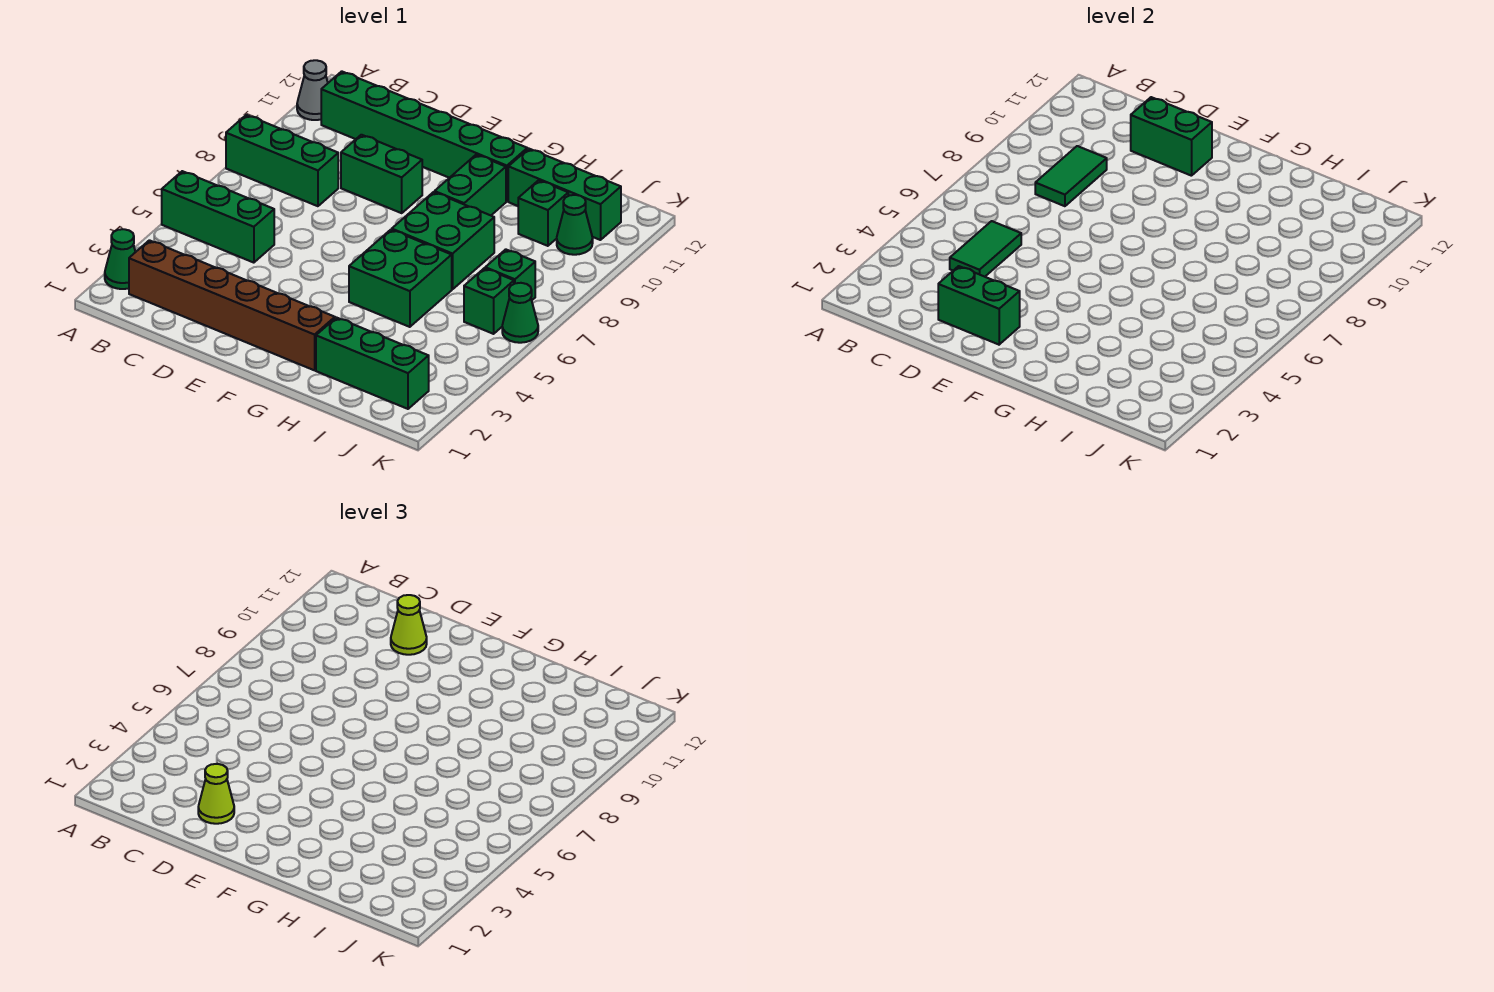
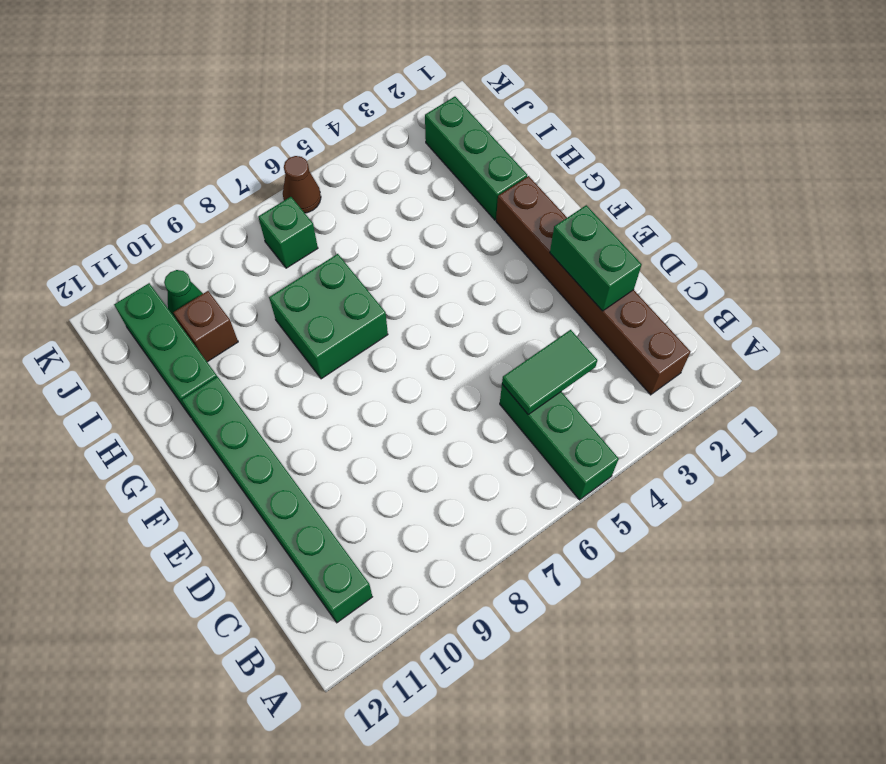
brown 1x1 brick [173,291,238,362] -> green 1x1 brick [518,180,568,246]
brown 1x1 cone [283,156,321,213] -> green 1x1 cone [502,283,538,343]
none -> green 1x1 cone [105,229,135,289]
none -> green 1x3 brick [226,115,338,206]
none -> grey 1x1 cone [297,60,328,120]

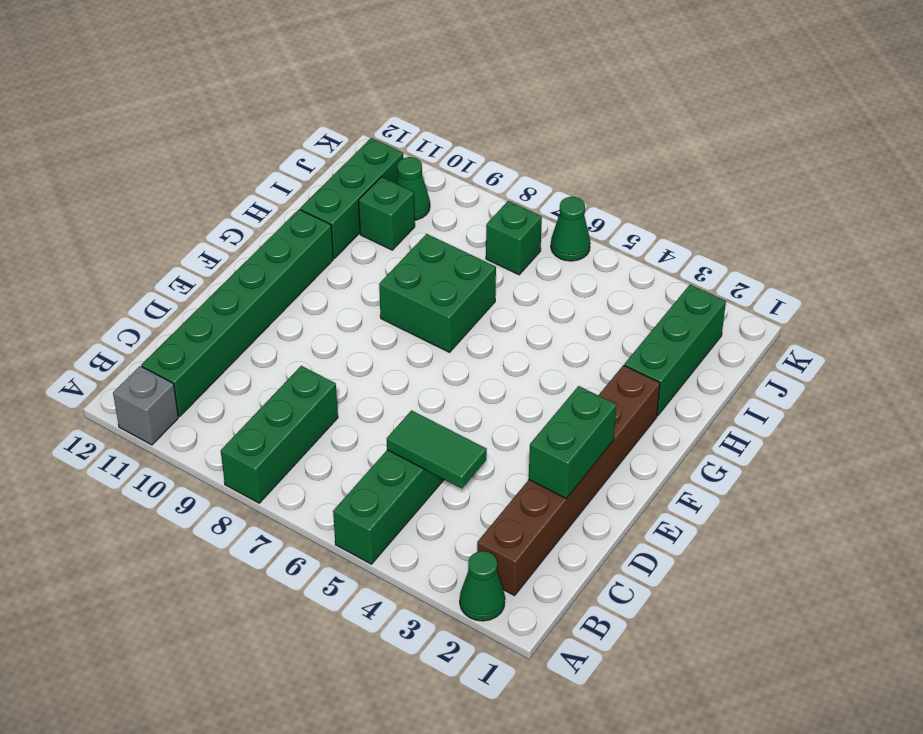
grey 1x1 brick [113,366,178,445] -> grey 1x1 cone [297,60,328,120]
none -> green 1x2 brick [341,135,422,213]
none -> green 2x2 brick [349,230,452,327]
none -> green 1x2 brick [435,154,506,215]

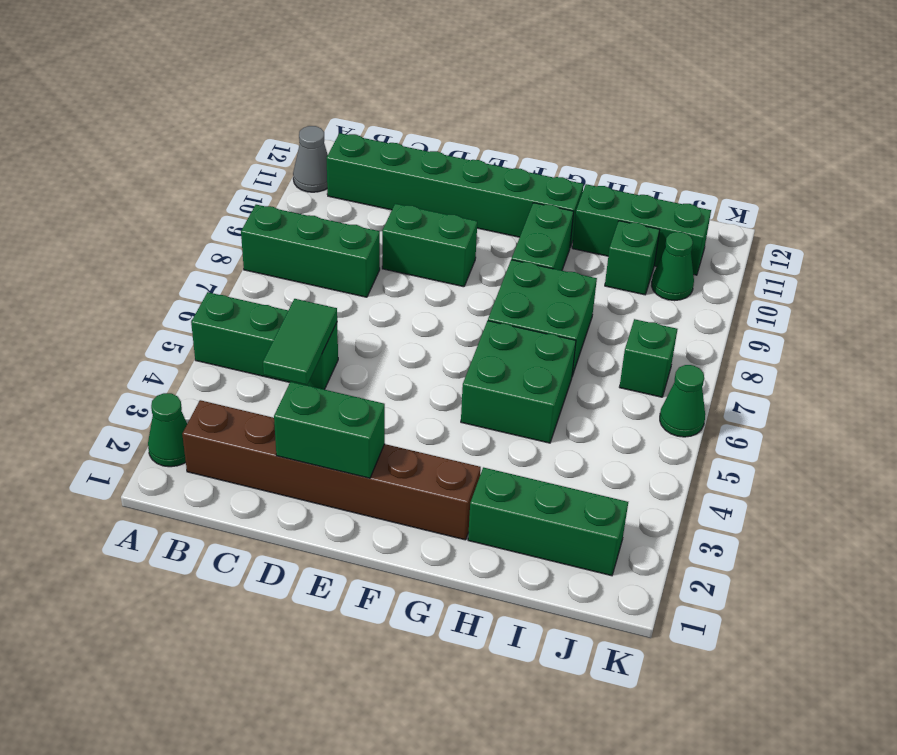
none -> green 1x1 brick [464,268,514,334]
none -> green 1x2 tile [1035,146,1107,206]
none -> green 1x2 brick [1131,97,1212,176]

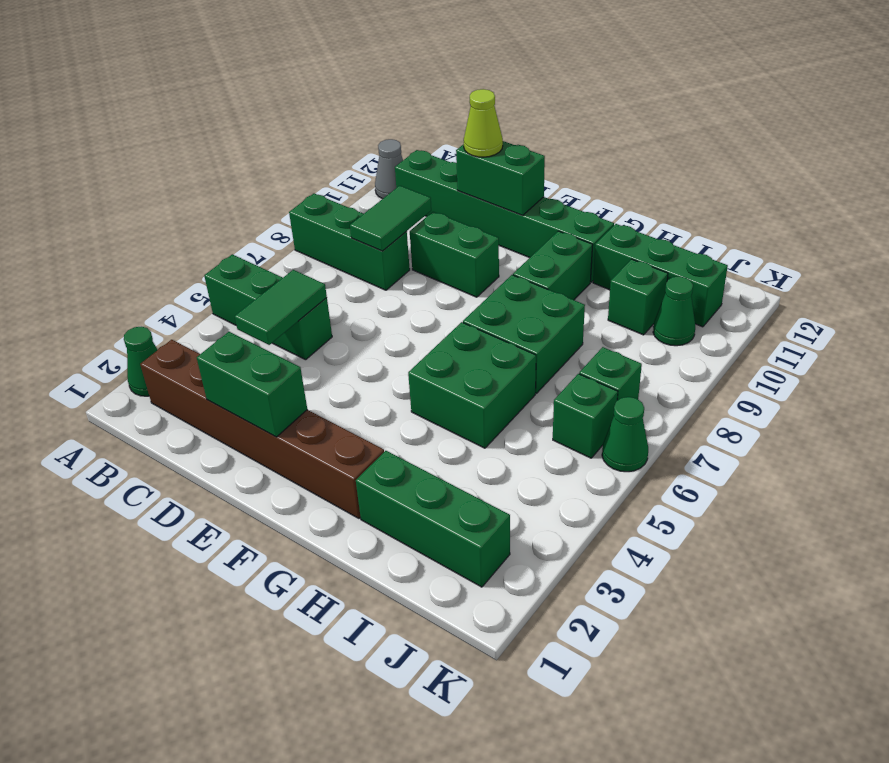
none -> lime 1x1 cone [198,764,234,824]

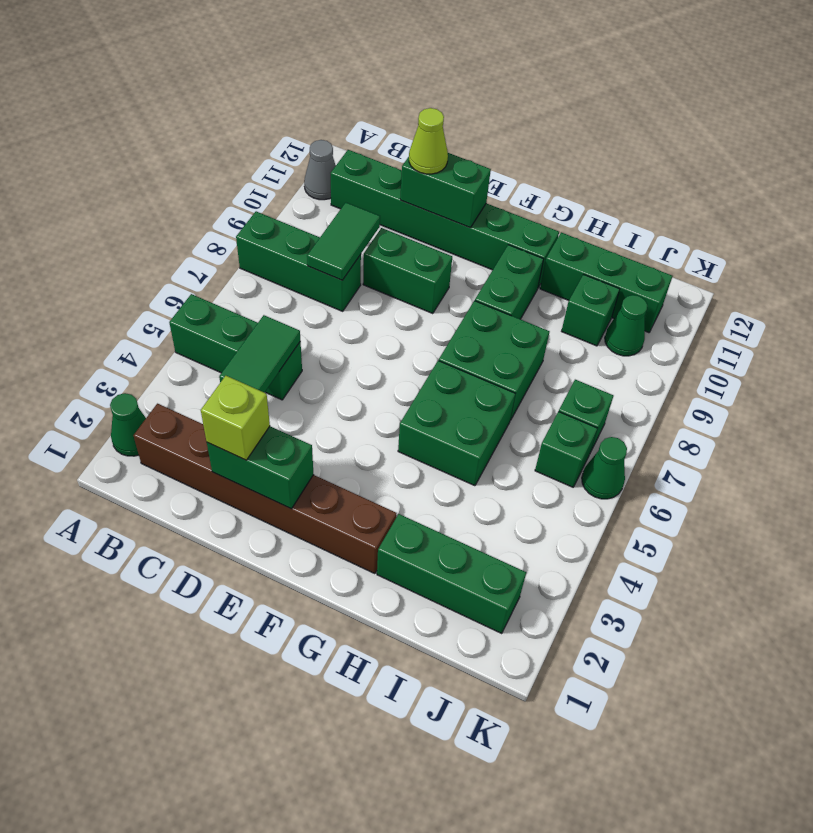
lime 1x1 brick [201,376,270,460] -> lime 1x1 cone [198,764,234,824]

